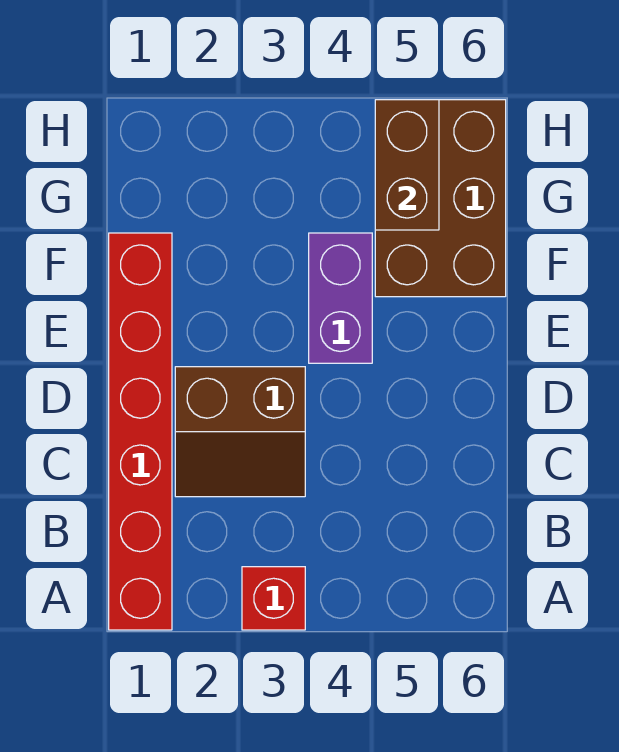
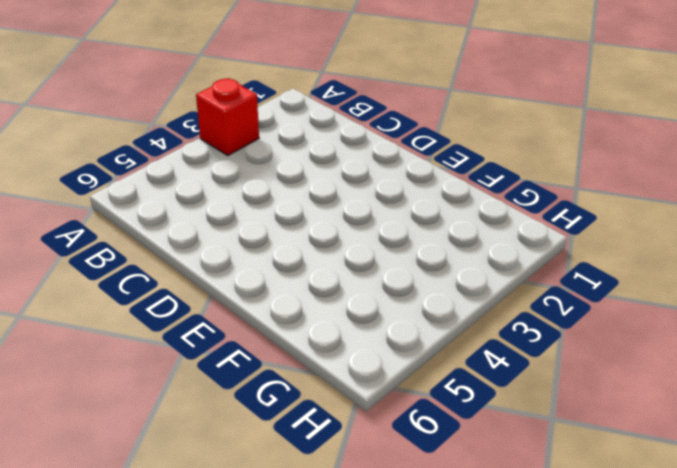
none -> red 1x6 brick [109,233,172,630]
none -> brown 2x2 slope [175,367,305,497]

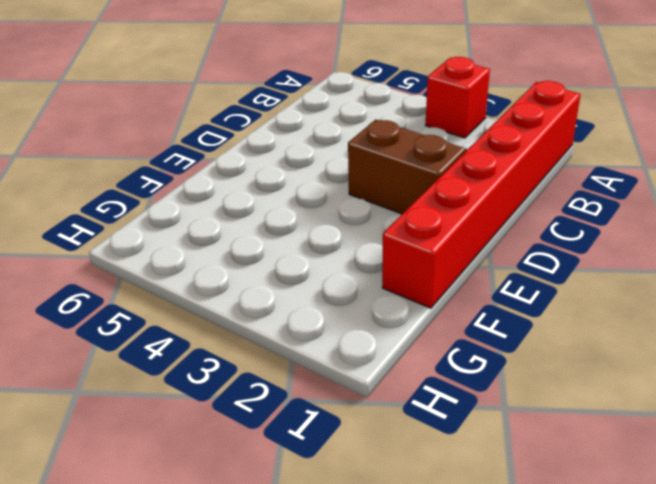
none -> purple 1x2 brick [309,233,372,363]
none -> brown 2x3 brick [375,100,506,297]

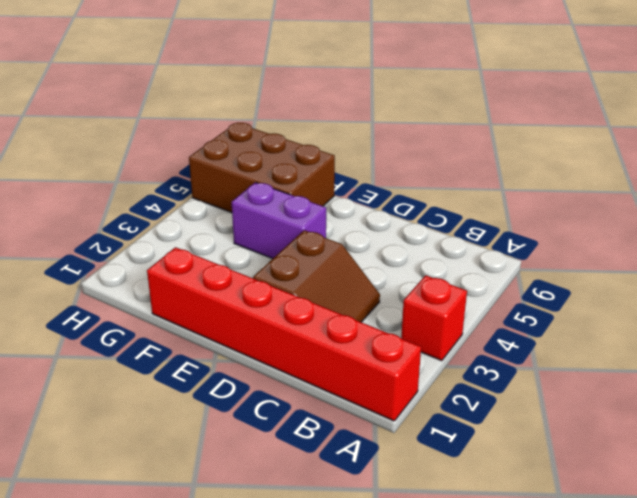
none -> brown 1x2 brick [375,100,439,230]

